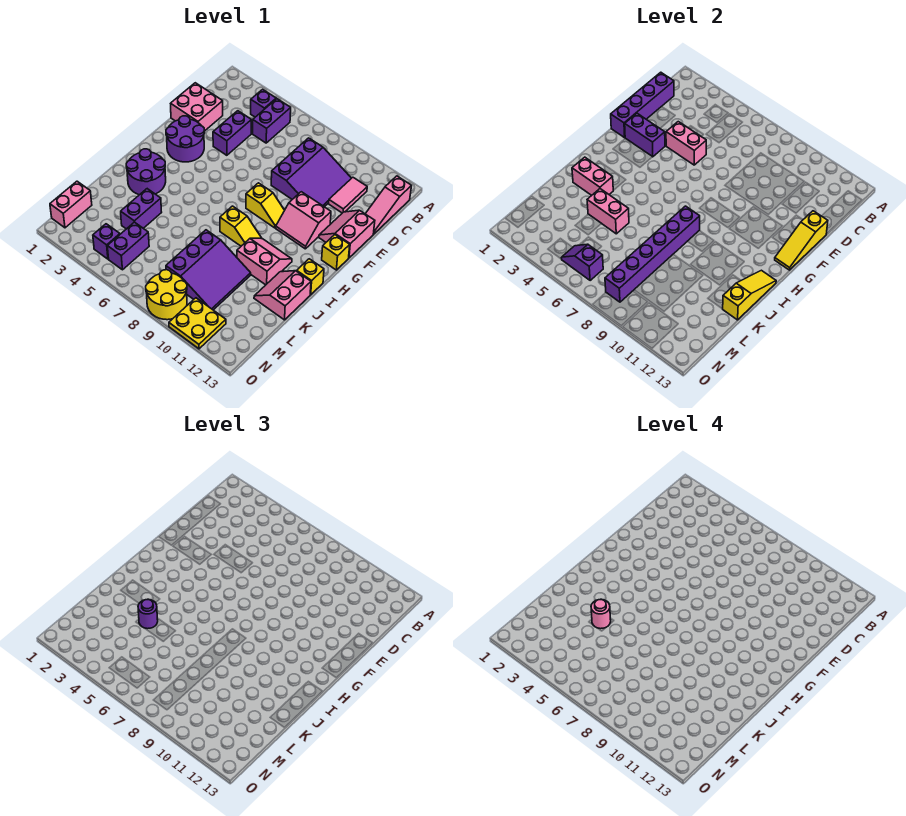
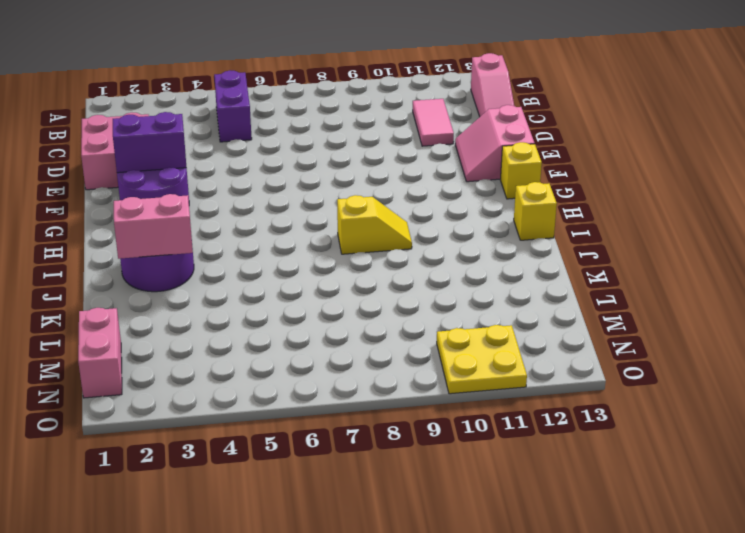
none -> purple 1x1 brick [251,89,276,117]
none -> purple 3x3 slope [271,138,351,207]
none -> purple 1x2 brick [213,111,251,155]
none -> pink 2x2 slope [276,192,331,249]

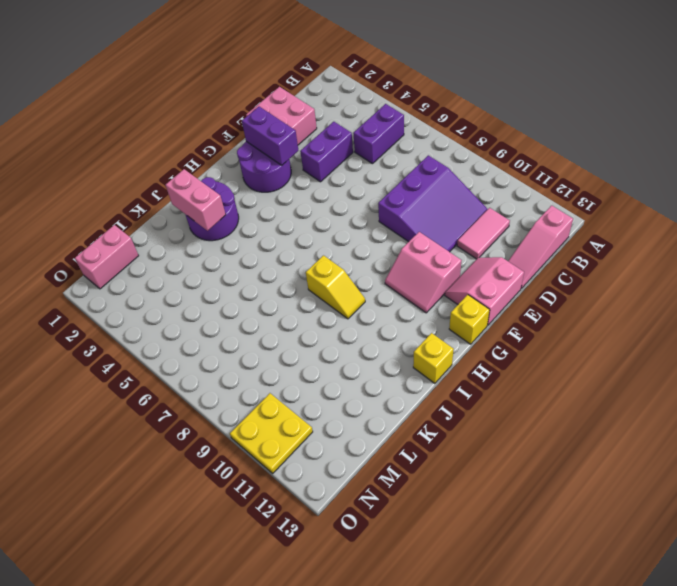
none -> purple 1x1 brick [251,89,276,117]
none -> yellow 1x2 slope [246,183,285,228]
none -> pink 2x2 slope [237,238,292,285]
none -> pink 2x2 slope [254,271,311,320]

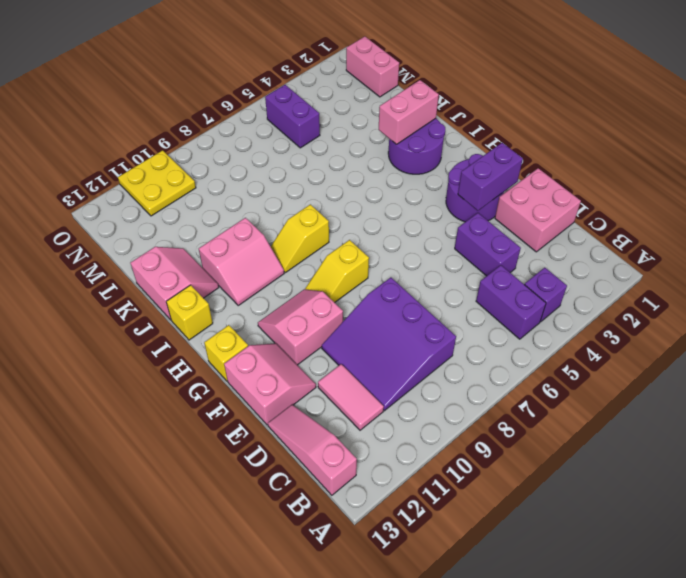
none -> purple 1x2 brick [121,189,162,229]
none -> purple 3x3 slope [166,230,251,310]
none -> purple 1x1 brick [93,224,120,259]
none -> yellow 2x2 round brick [146,270,187,320]

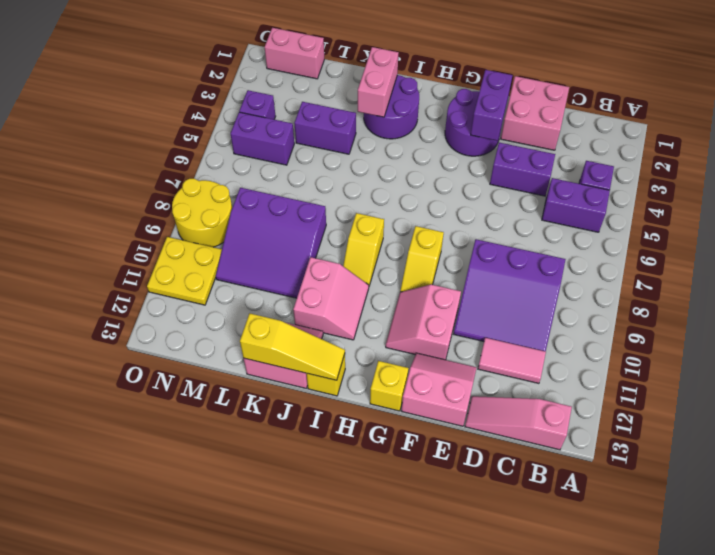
none -> purple 1x4 brick [611,72,674,138]
none -> pink 1x2 brick [666,122,706,165]
none -> yellow 1x3 slope [775,211,828,270]
none -> purple 1x6 brick [605,206,700,302]

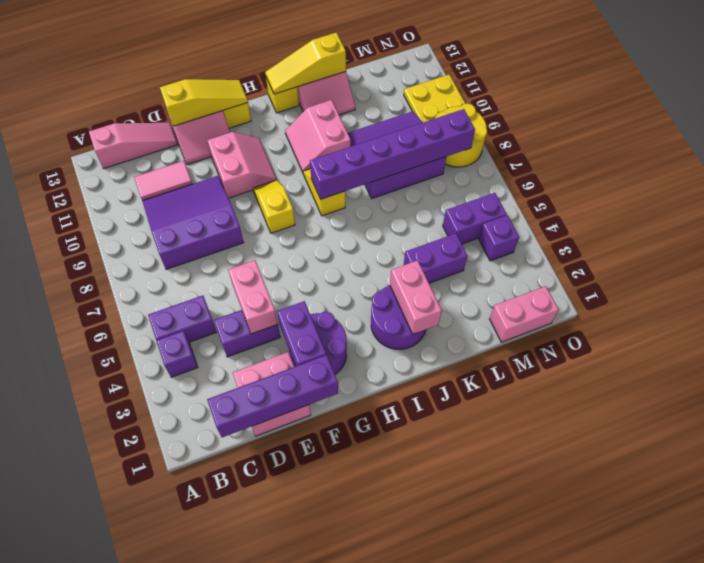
none -> pink 1x2 brick [587,189,629,234]
none -> purple 1x2 slope [561,244,603,280]
none -> purple 1x1 round brick [138,599,158,629]
none -> pink 1x1 round brick [591,599,611,629]

